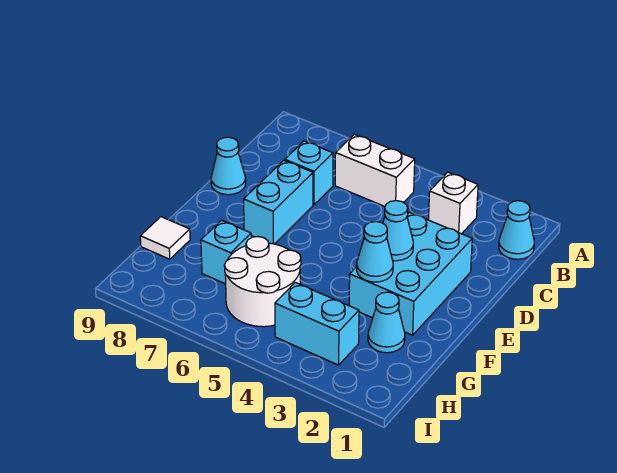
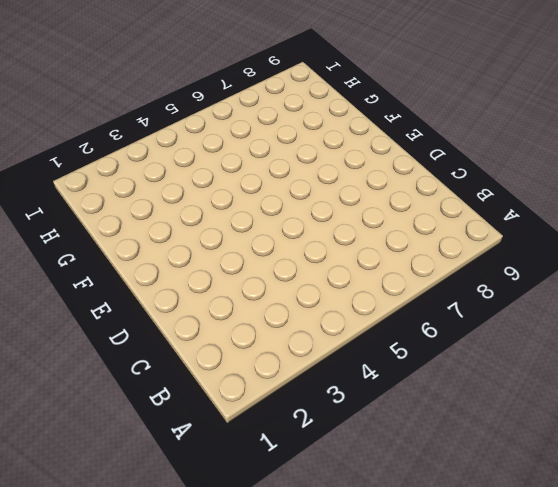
none -> cyan 1x1 cone [499,201,534,259]
none -> white 1x1 brick [429,172,478,234]
none -> white 1x2 brick [335,134,415,206]

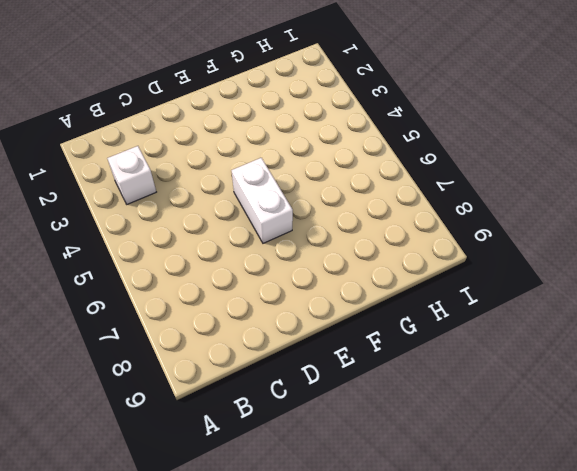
white 1x2 brick [232,158,293,243] -> white 1x2 brick moved to [335,134,415,206]
none -> cyan 1x1 cone [499,201,534,259]
none -> cyan 1x1 brick [285,141,333,205]
none -> cyan 2x3 brick [349,212,472,335]

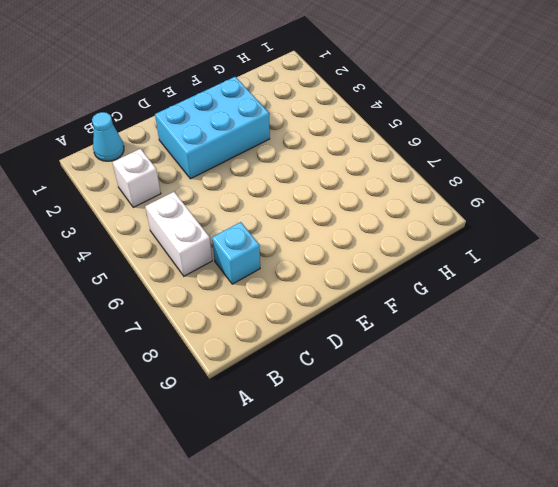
none -> cyan 1x2 brick [244,160,313,244]
none -> cyan 1x1 cone [211,137,246,195]
none -> cyan 1x1 cone [368,292,405,353]

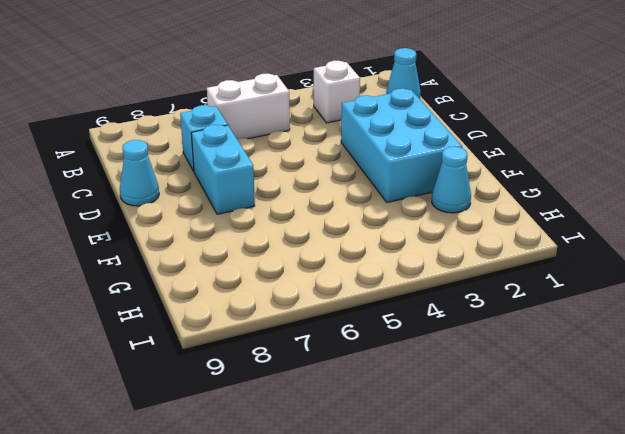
none -> white 2x2 round brick [224,237,301,327]
none -> cyan 1x1 brick [201,220,252,284]
none -> white 1x1 tile [140,217,190,259]

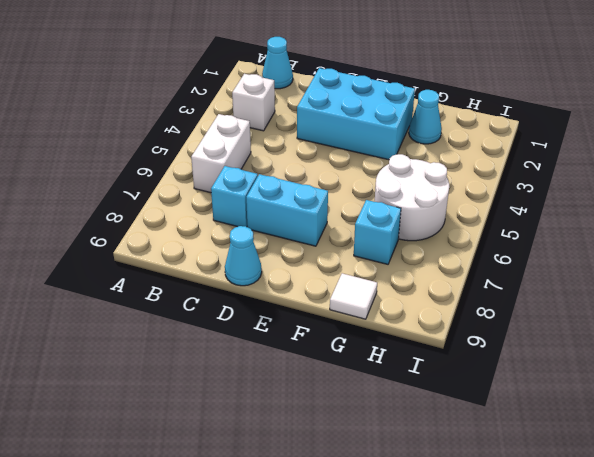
none -> cyan 1x2 brick [275,282,359,365]
none -> cyan 1x1 cone [383,201,413,261]
none -> cyan 1x1 cone [357,222,393,282]

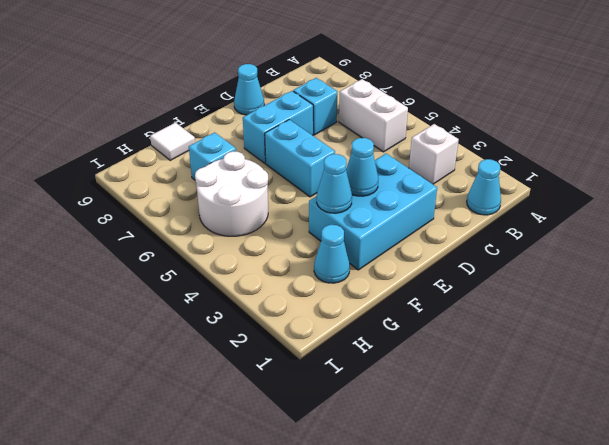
cyan 1x2 brick [265,120,335,197] -> cyan 1x2 brick moved to [275,282,359,365]

